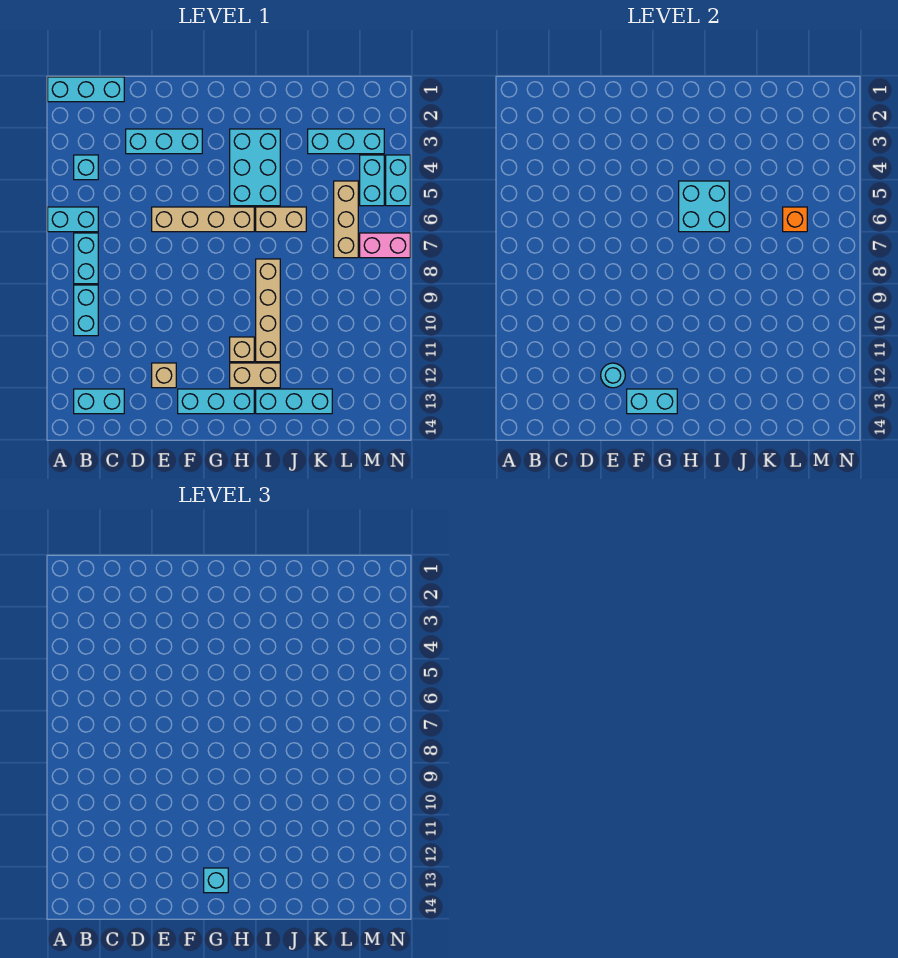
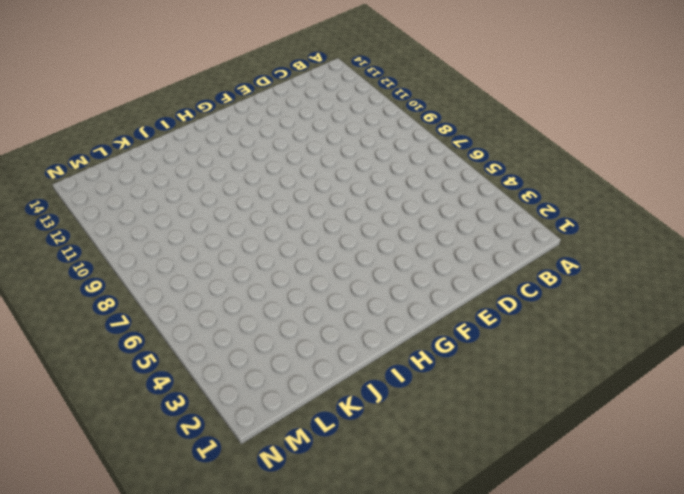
none -> cyan 1x3 brick [48,77,124,102]
none -> cyan 1x2 brick [48,207,98,232]
none -> cyan 1x1 brick [74,155,98,180]

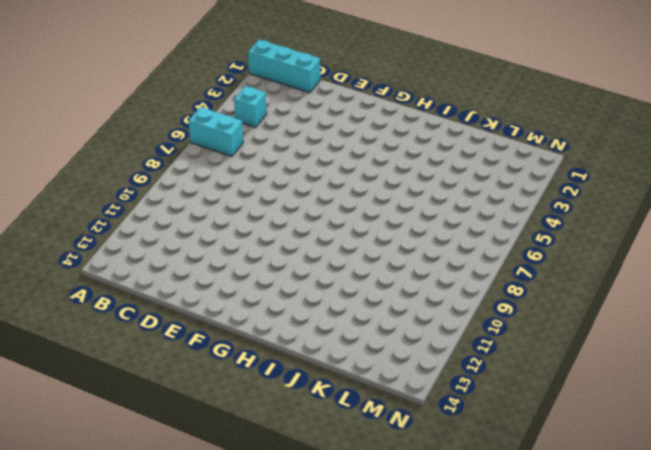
none -> cyan 1x2 brick [74,233,98,284]
none -> cyan 1x2 brick [74,285,98,336]
none -> cyan 1x2 brick [74,389,124,414]

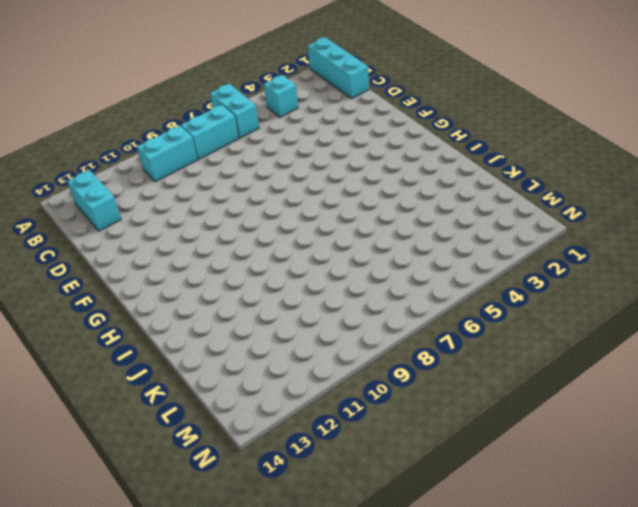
none -> cyan 1x3 brick [126,129,202,154]
none -> tan 1x4 brick [152,207,254,232]
none -> tan 1x1 brick [152,363,176,388]

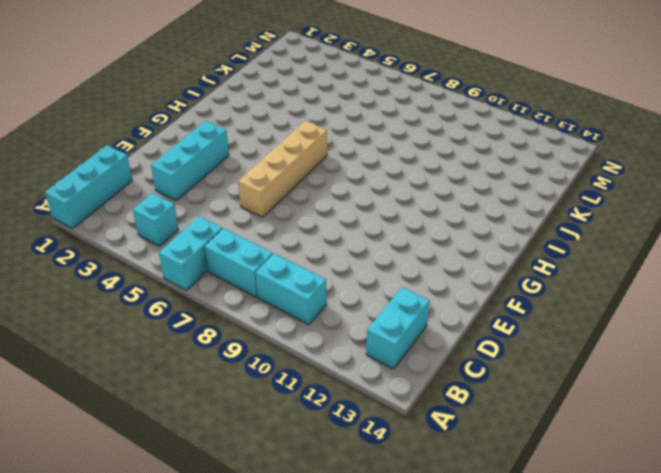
none -> tan 1x1 brick [152,363,176,388]
none -> cyan 1x3 brick [178,389,254,414]
none -> cyan 2x3 brick [230,129,280,206]

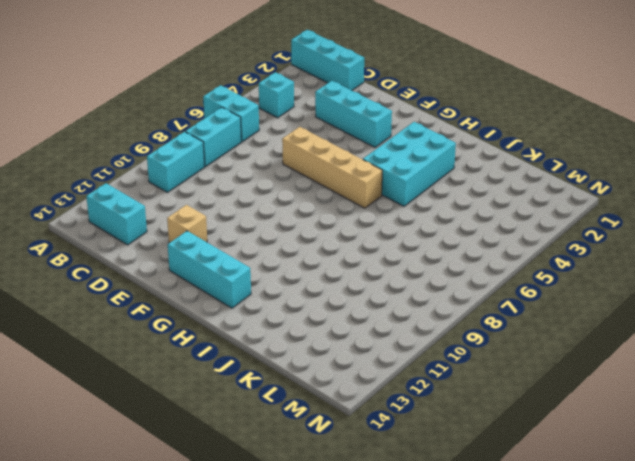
none -> tan 1x1 brick [230,337,254,362]
none -> tan 1x2 brick [230,363,280,388]
none -> tan 1x2 brick [256,207,306,232]

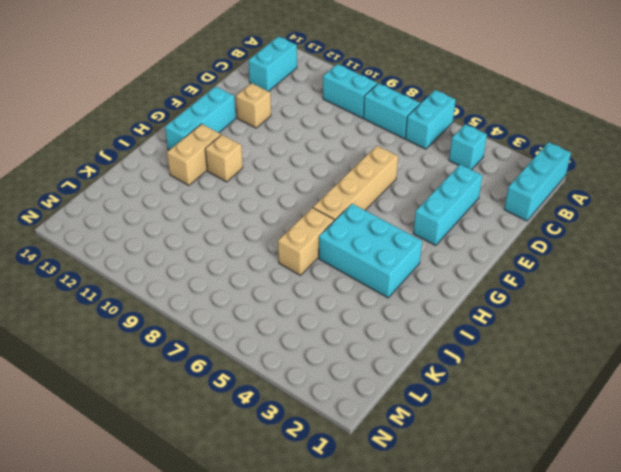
none -> tan 1x4 brick [256,259,280,362]
none -> cyan 1x3 brick [256,389,332,414]
none -> cyan 1x3 brick [308,129,384,154]

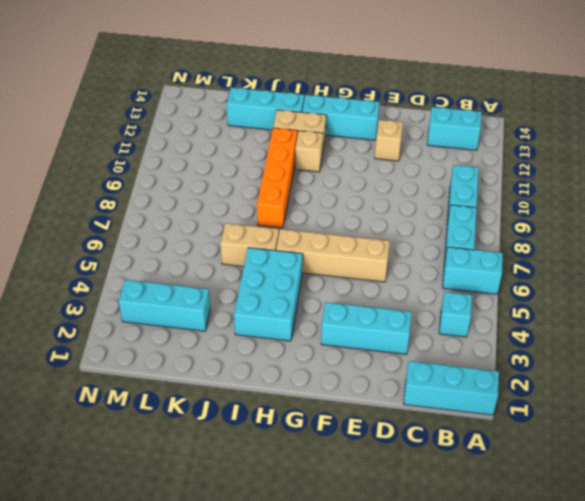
orange 1x4 brick [257,128,297,228] -> tan 1x4 brick [256,259,280,362]
none -> tan 1x3 brick [334,181,358,258]
none -> cyan 1x2 brick [360,155,384,206]
none -> pink 1x2 brick [360,233,410,258]

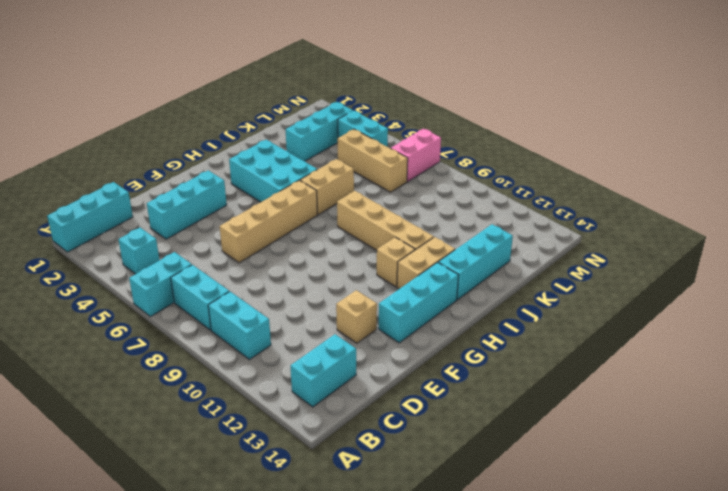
none -> cyan 1x2 brick [386,155,410,206]
none -> cyan 1x1 round brick [601,363,625,388]
none -> cyan 1x2 brick [627,389,677,414]

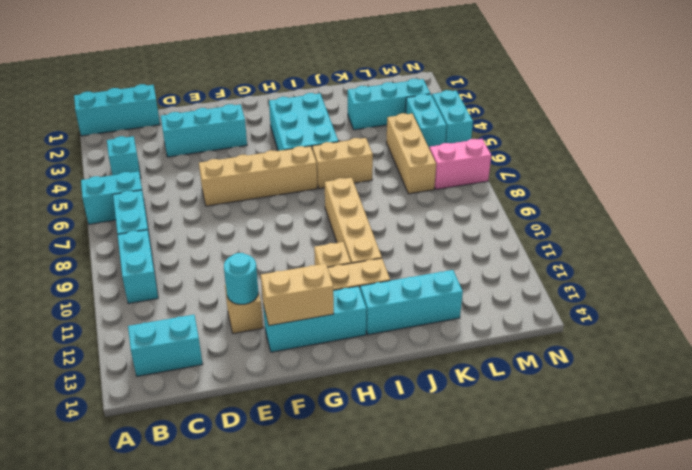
tan 1x2 brick [261,264,334,326] -> cyan 1x2 brick [627,389,677,414]
none -> cyan 2x2 brick [679,181,729,232]
none -> orange 1x1 brick [783,207,807,232]
none -> cyan 1x1 brick [204,868,228,893]

